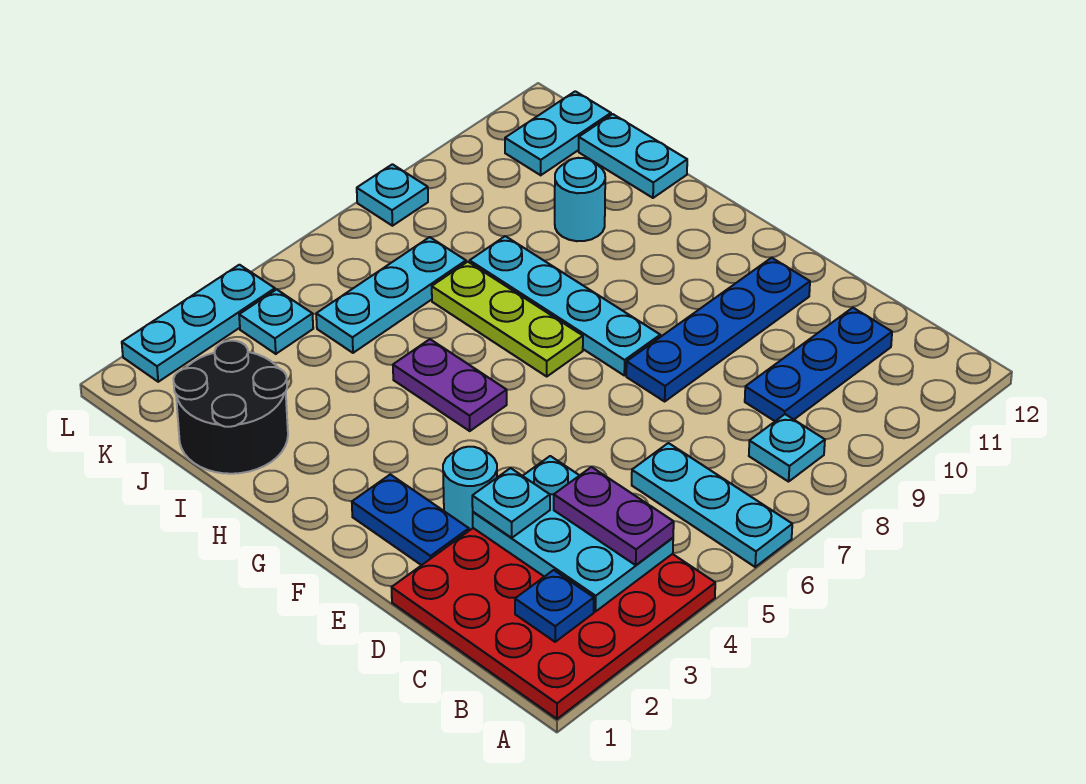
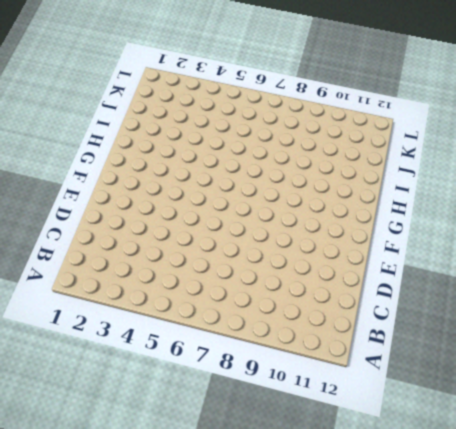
none -> red 4x4 plate [391,528,715,719]
none -> cyan 1x3 plate [632,443,792,567]
none -> cyan 1x1 plate [749,414,825,482]

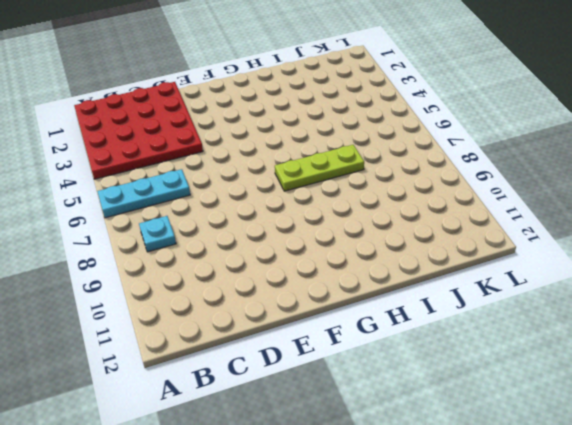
none -> blue 1x3 plate [745,308,892,421]
none -> blue 1x2 plate [352,474,469,565]
none -> cyan 1x1 round brick [443,447,497,531]

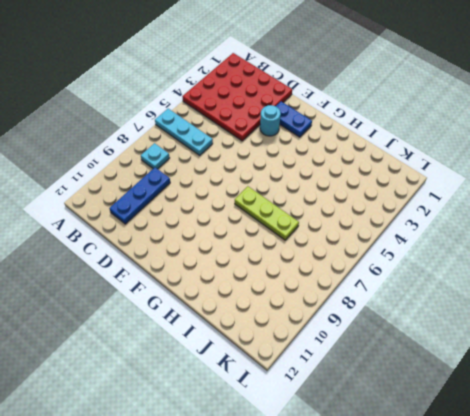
none -> blue 1x4 plate [626,258,810,401]
none -> cyan 1x4 plate [470,236,660,375]
none -> purple 1x2 plate [393,339,507,431]

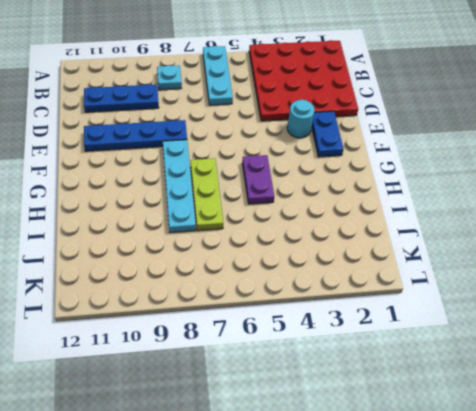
none -> black 2x2 round brick [173,341,288,474]
none -> cyan 1x1 round brick [555,158,605,241]
none -> cyan 1x2 plate [579,114,687,198]

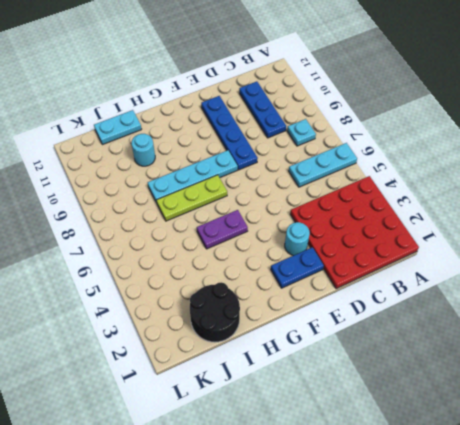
none -> cyan 1x3 plate [316,237,466,353]
none -> cyan 1x1 plate [239,289,313,354]
none -> cyan 1x2 plate [505,91,611,175]

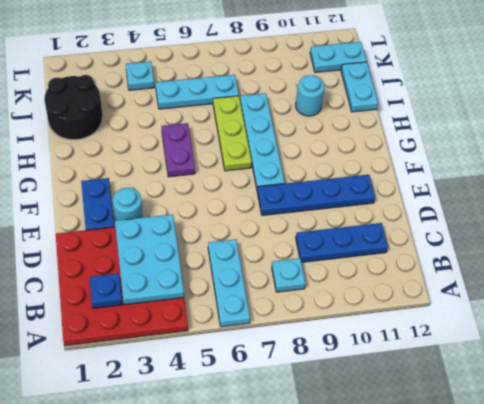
none -> cyan 1x3 plate [122,265,275,382]
none -> cyan 1x1 plate [357,164,428,226]
none -> purple 1x2 plate [554,467,674,565]

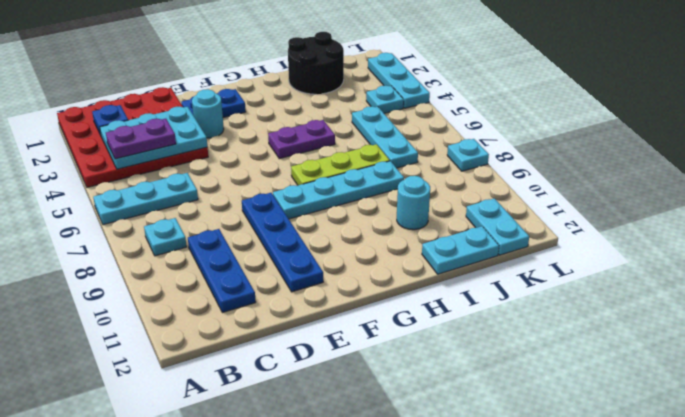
none -> cyan 1x1 plate [472,468,550,538]

